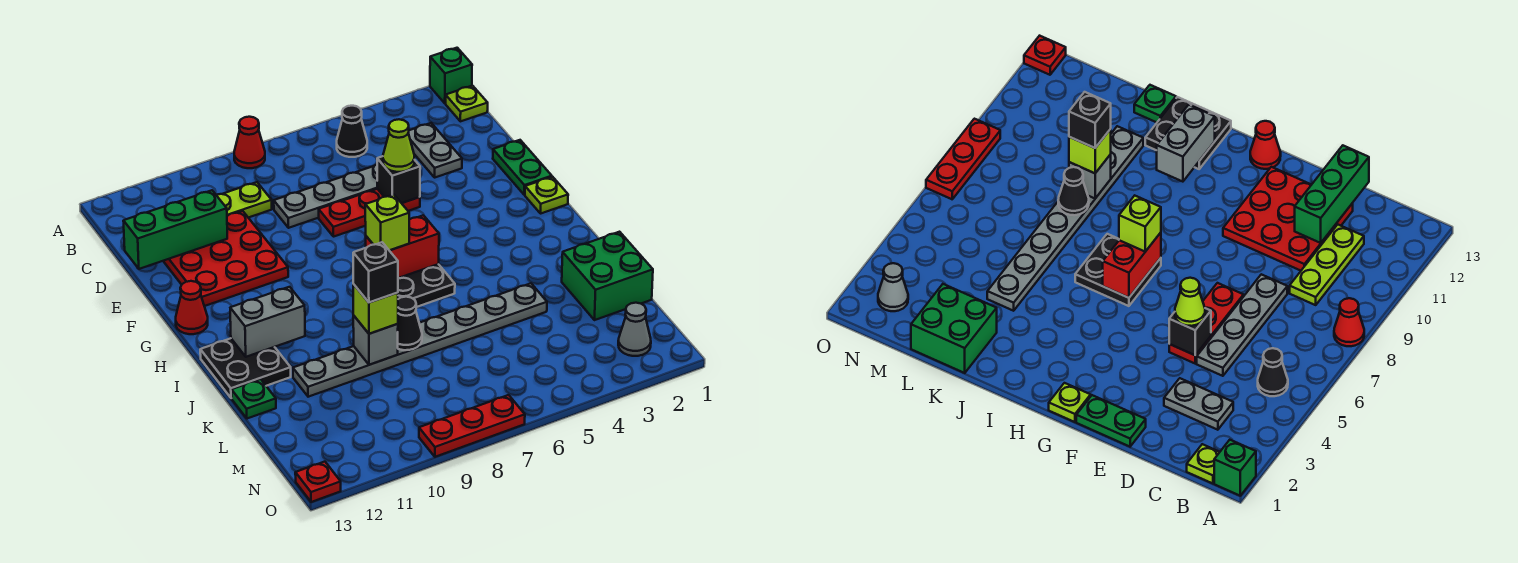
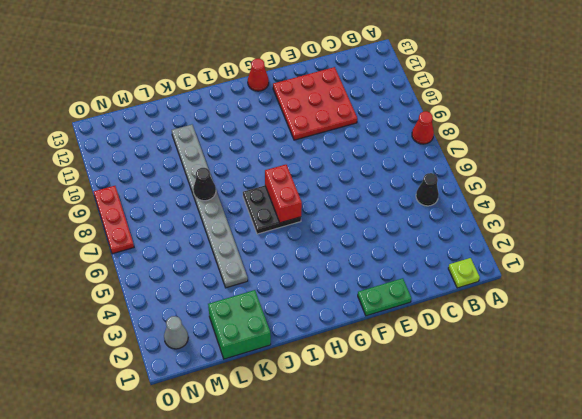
none -> green 1x1 brick [430,48,472,103]
none -> grey 1x2 plate [408,123,462,177]
none -> lime 1x3 plate [217,182,272,218]
none -> grey 1x4 plate [274,164,377,228]

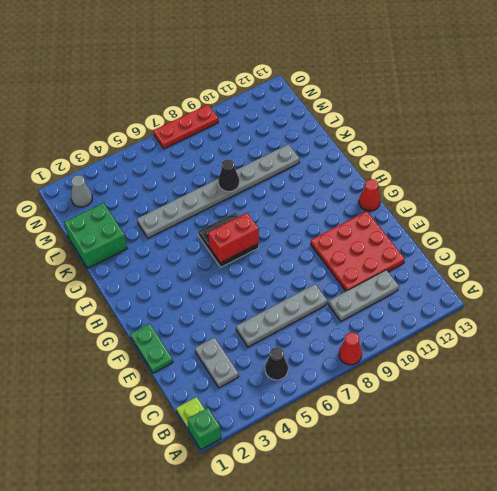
grey 1x3 plate [329,270,399,321] -> lime 1x3 plate [217,182,272,218]
none -> red 1x3 plate [319,189,420,237]
none -> lime 1x1 plate [525,177,568,214]
none -> black 2x2 plate [200,338,291,398]
none -> green 1x1 plate [232,379,276,419]

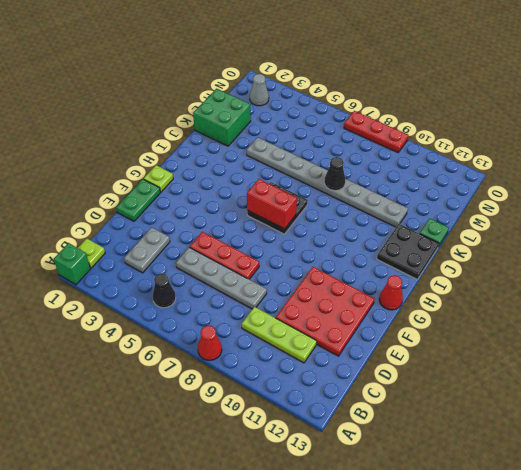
none -> red 1x1 plate [295,462,341,502]
none -> green 1x3 brick [123,190,227,269]
none -> black 1x1 brick [377,156,420,203]
none -> grey 1x2 brick [230,287,305,357]

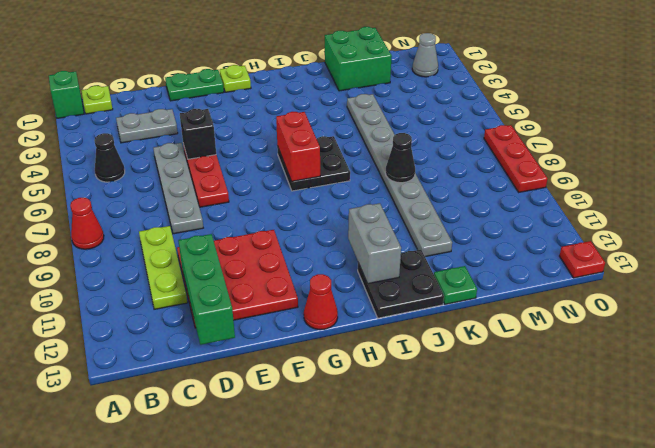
none -> grey 1x1 brick [353,315,398,365]
none -> lime 1x1 cone [383,119,414,172]
none -> lime 1x1 brick [365,195,409,250]
none -> lime 1x1 brick [353,284,398,334]

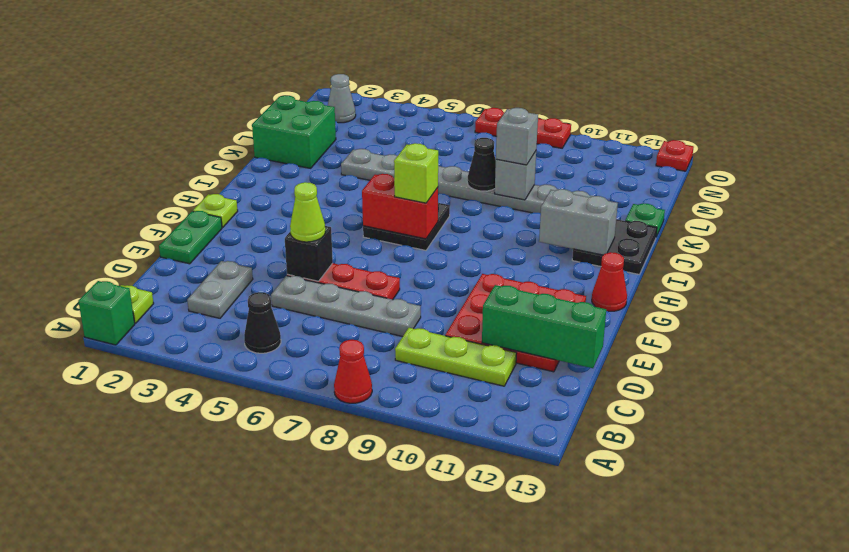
grey 1x1 brick [496,108,538,165] -> lime 1x1 brick [353,284,398,334]
none -> black 1x1 brick [353,242,398,302]

